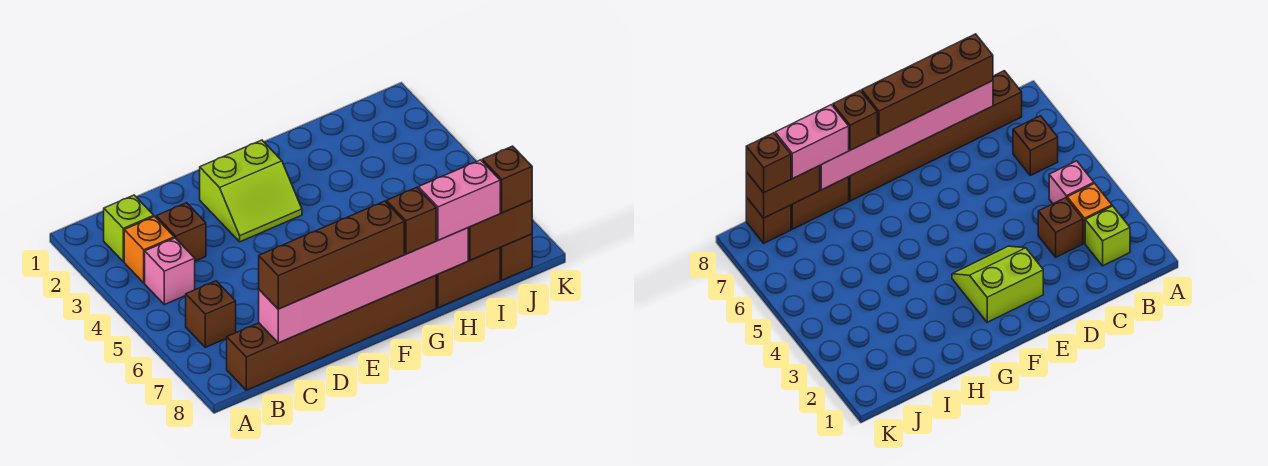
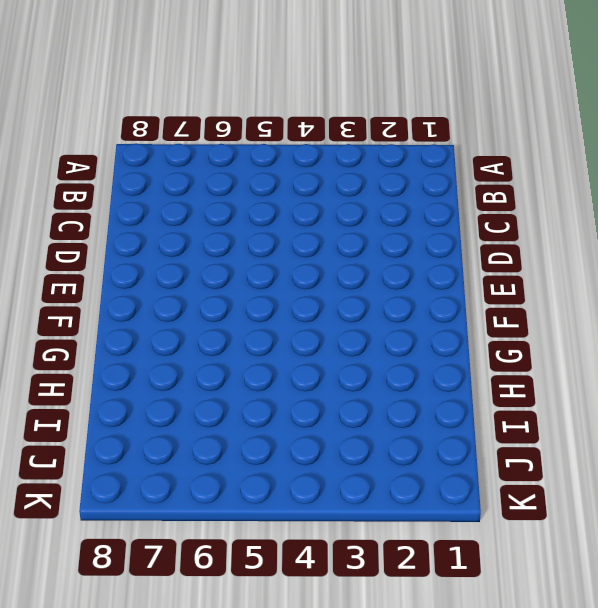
none -> lime 1x1 brick [104,195,154,262]
none -> orange 1x1 brick [124,217,174,283]
none -> pink 1x1 brick [145,238,195,305]

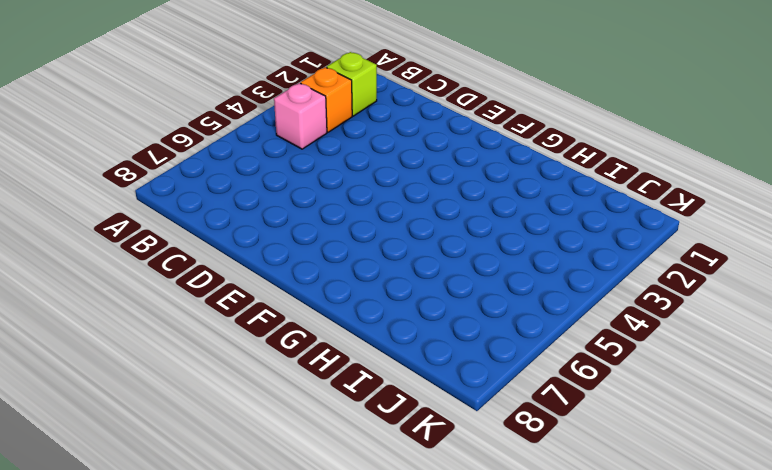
none -> brown 1x1 brick [186,281,236,347]
none -> brown 1x6 brick [227,275,436,390]
none -> brown 1x1 brick [156,203,206,261]

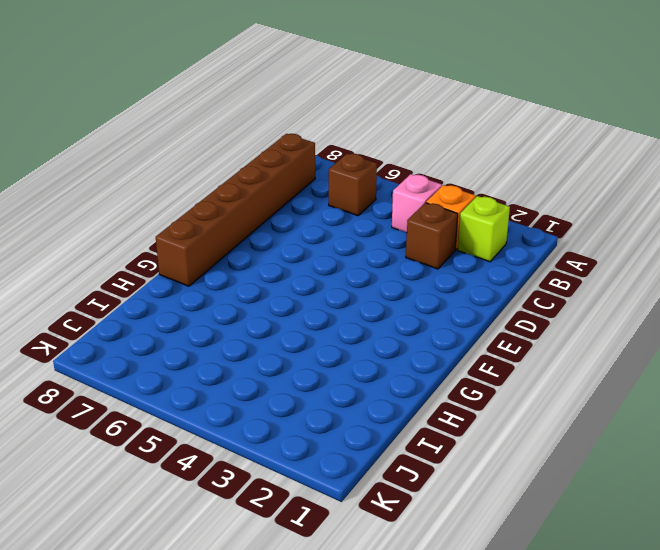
none -> lime 2x2 slope [200,140,302,242]
none -> brown 1x2 brick [436,248,500,308]
none -> brown 1x1 brick [500,234,532,280]

